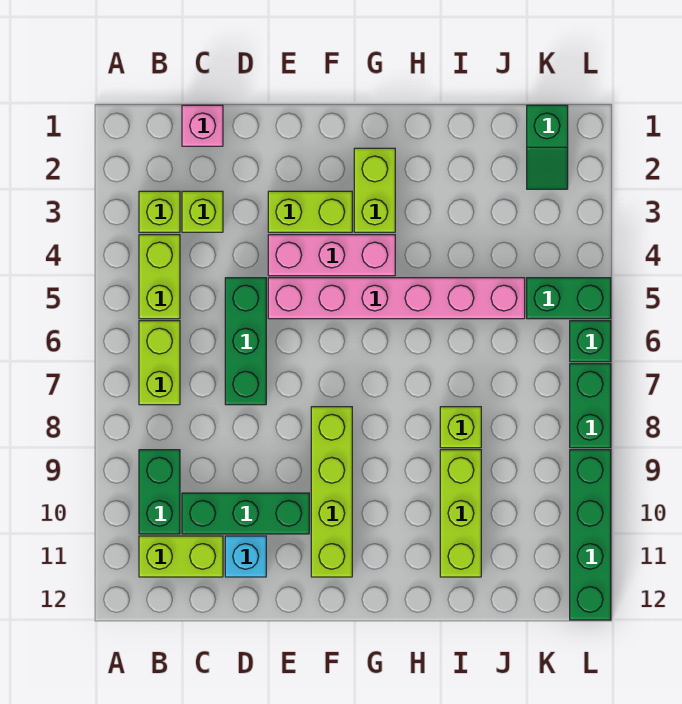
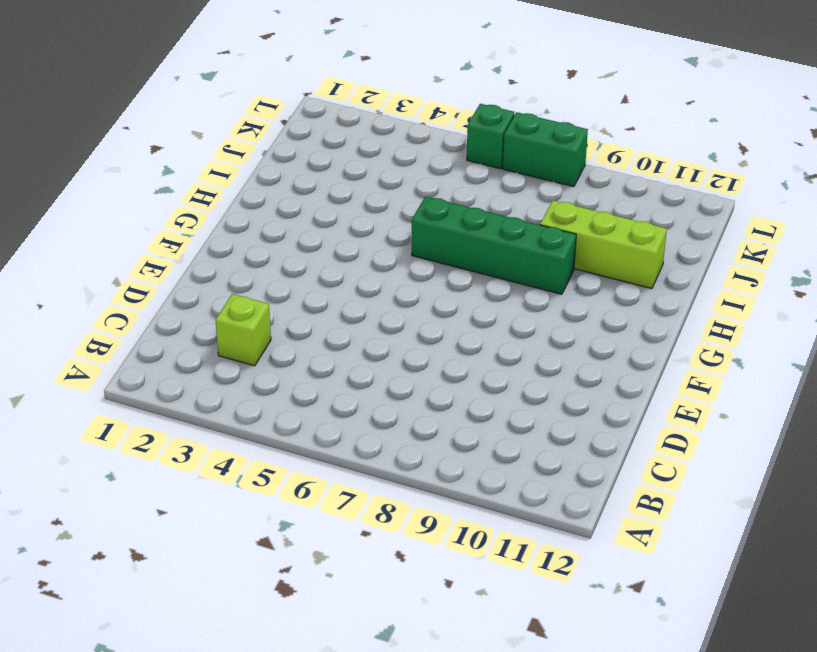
green 1x4 brick [412,196,576,294] -> green 1x4 brick moved to [570,450,611,620]
none -> lime 1x1 brick [139,191,180,232]
none -> lime 1x2 brick [139,235,180,319]
none -> lime 1x2 brick [139,321,180,405]

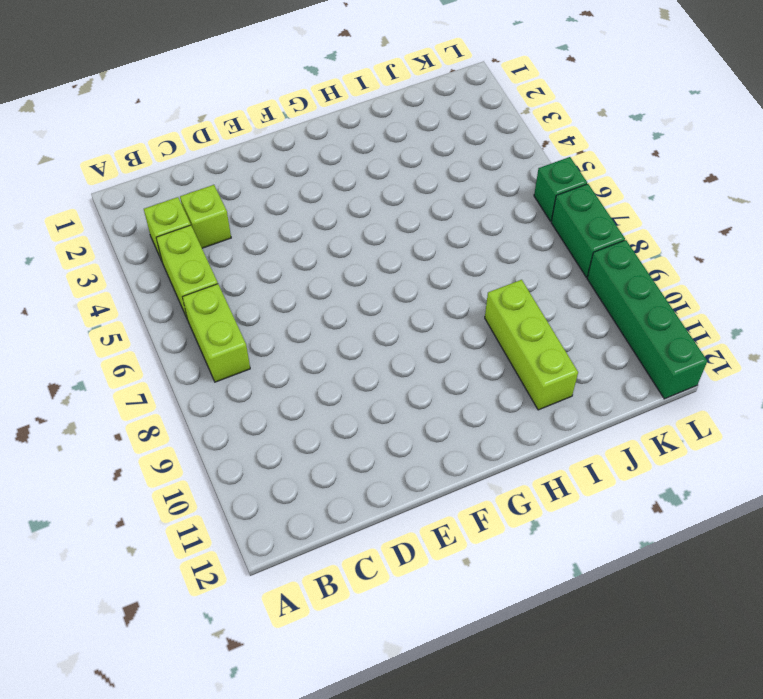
none -> green 1x2 brick [139,450,180,534]
none -> lime 1x2 brick [139,536,223,577]
none -> pink 1x1 brick [182,105,223,146]

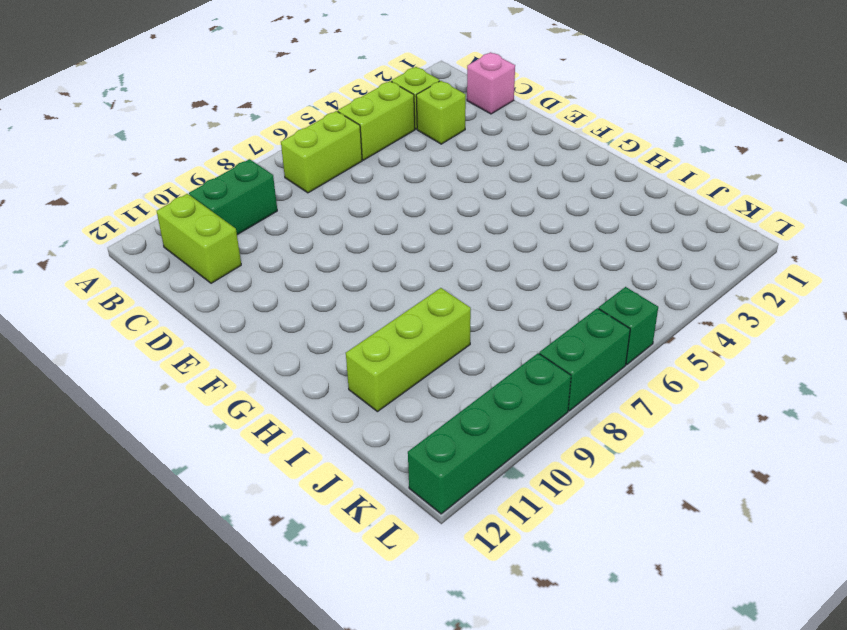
none -> green 1x3 brick [182,493,309,534]
none -> green 1x3 brick [225,278,266,405]
none -> cyan 1x1 brick [225,536,266,577]

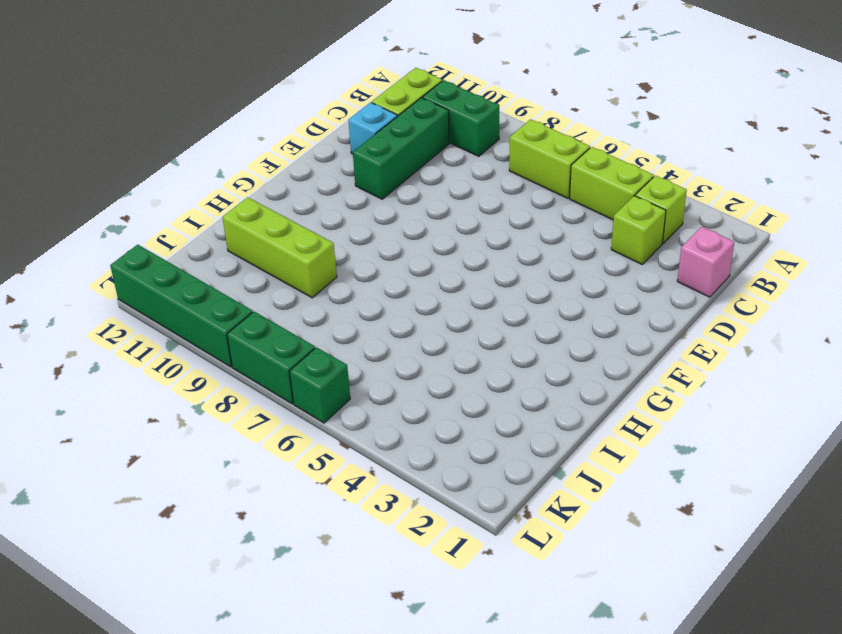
none -> green 1x3 brick [225,278,266,405]
none -> lime 1x2 brick [268,191,352,232]
none -> pink 1x3 brick [268,235,395,276]

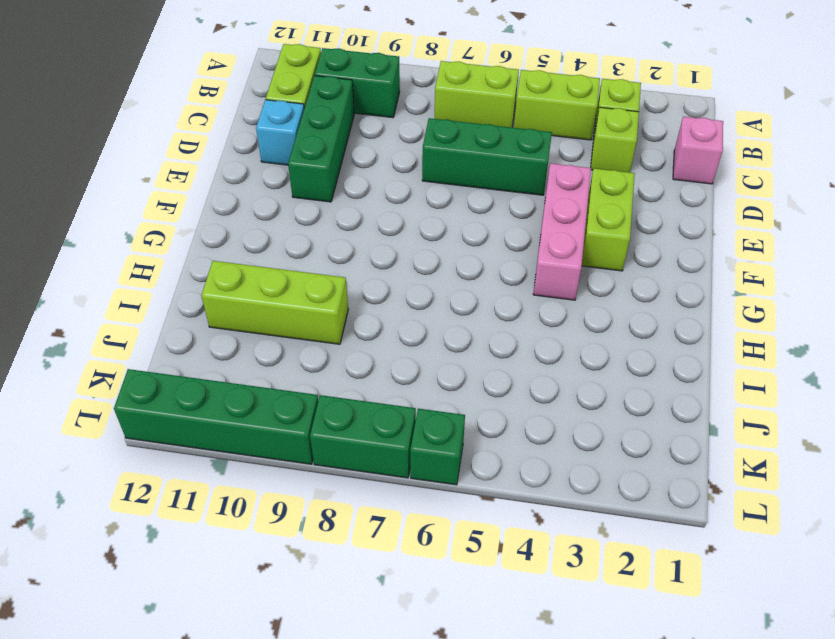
none -> pink 1x6 brick [268,278,525,319]
none -> lime 1x4 brick [311,407,352,577]
none -> lime 1x2 brick [354,148,395,232]

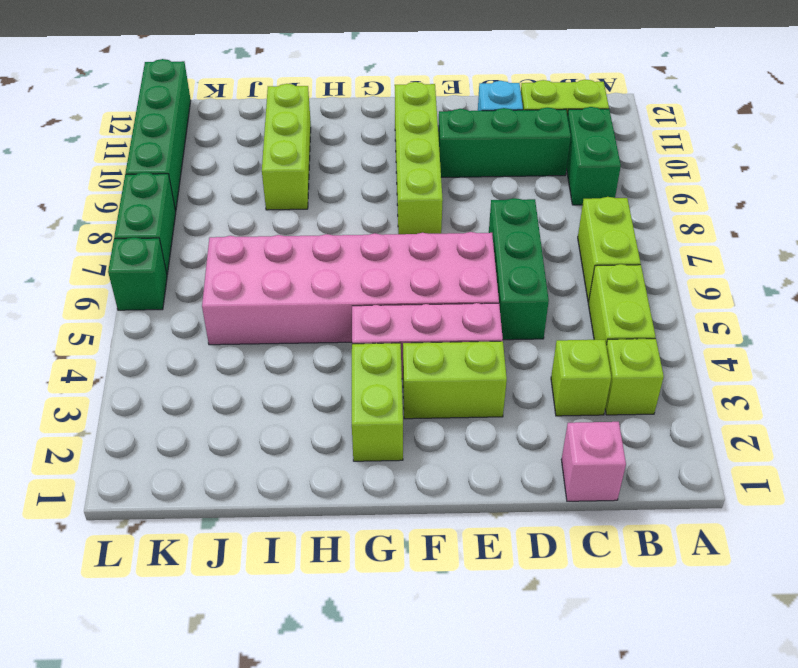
pink 2x6 brick [202,232,499,345] -> pink 1x6 brick [268,278,525,319]
none -> lime 1x1 brick [440,407,481,448]
none -> green 1x2 slope [527,105,568,189]
none -> green 1x2 brick [527,278,611,319]

